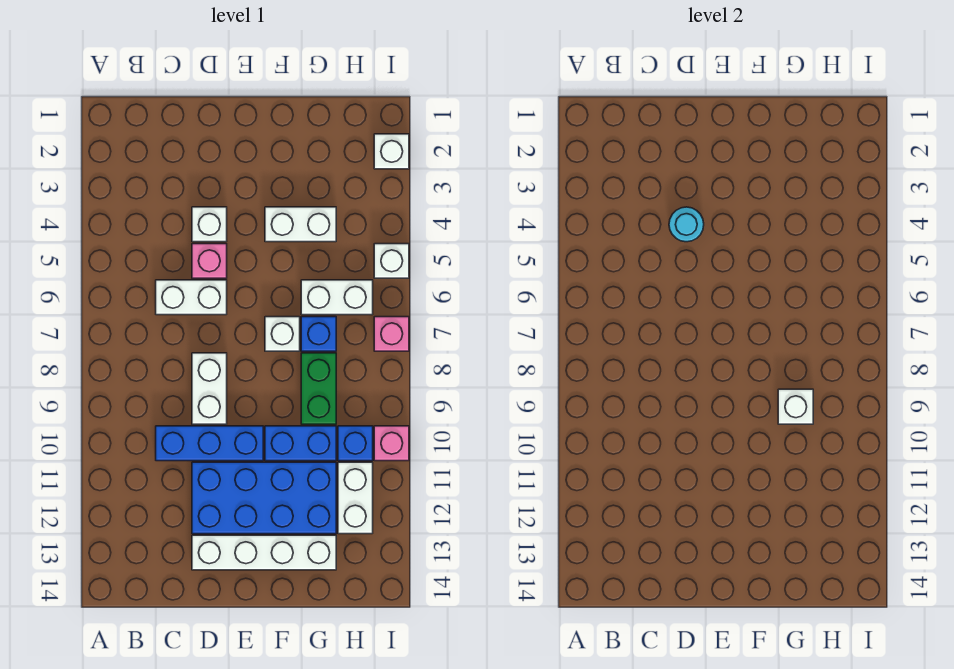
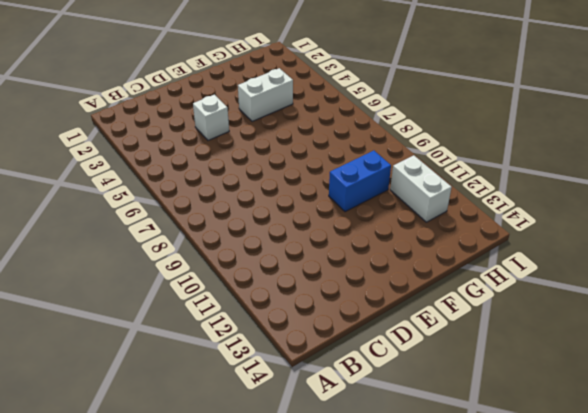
none -> white 1x2 brick [156,280,227,315]
none -> blue 1x3 brick [156,426,263,461]
none -> pink 1x1 brick [192,244,227,278]

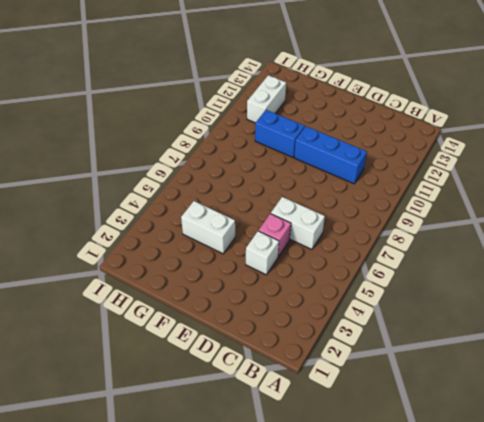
none -> white 1x2 brick [192,353,227,424]
none -> blue 2x4 brick [192,462,336,534]
none -> white 1x4 brick [192,535,336,570]

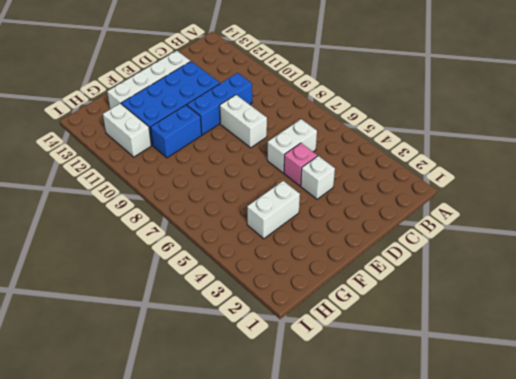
none -> white 1x1 brick [265,317,300,351]
none -> white 1x2 brick [301,280,373,315]
none -> blue 1x1 brick [301,317,336,351]

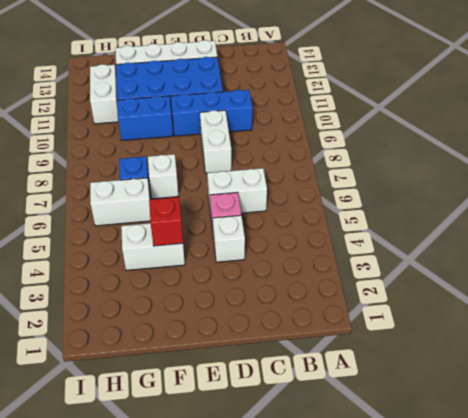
red 1x1 brick [149,197,183,246] -> none
none -> green 1x2 brick [301,353,336,424]
none -> blue 1x1 brick [338,426,373,461]
none -> white 1x1 brick [374,134,409,169]

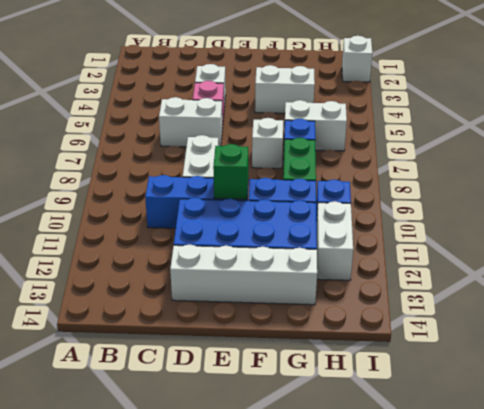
green 1x1 brick [213,144,248,199] -> none
none -> white 1x1 brick [374,244,409,278]
none -> pink 1x1 brick [374,317,409,351]
none -> pink 1x1 brick [374,426,409,461]

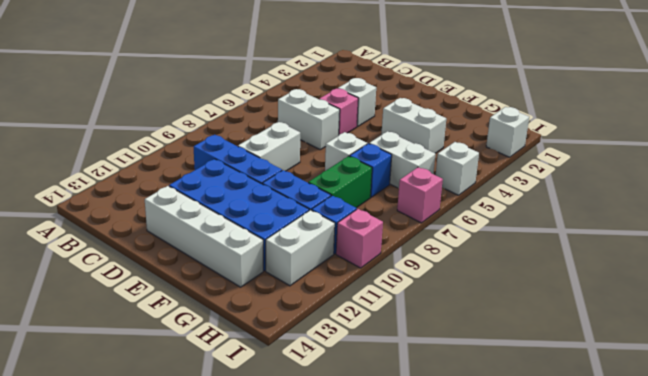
none -> cyan 1x1 round brick [669,207,704,242]
none -> white 1x1 brick [778,389,813,424]

